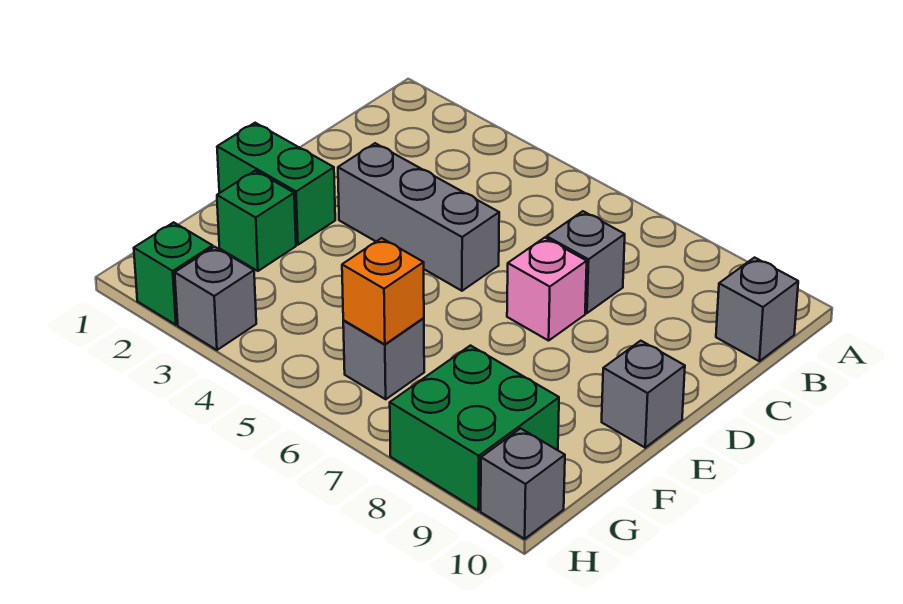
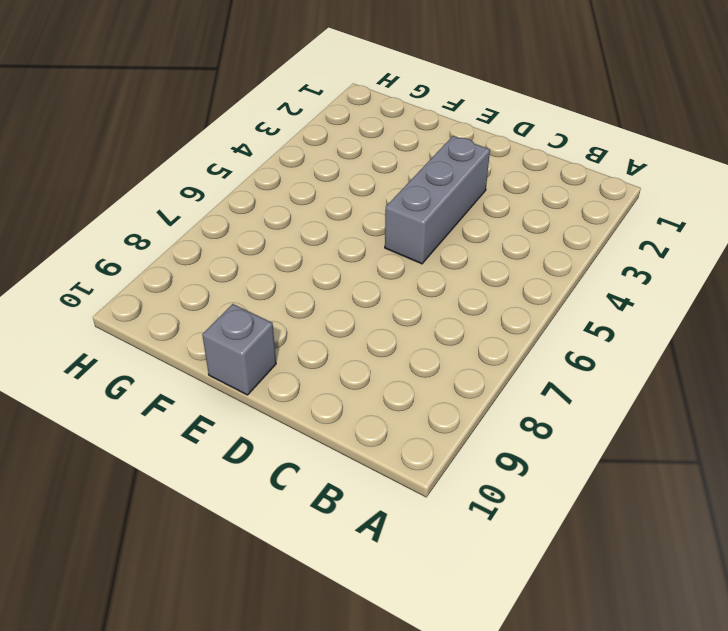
none -> grey 1x1 brick [716,258,798,361]
none -> grey 1x1 brick [547,211,625,313]
none -> pink 1x1 brick [507,238,587,341]

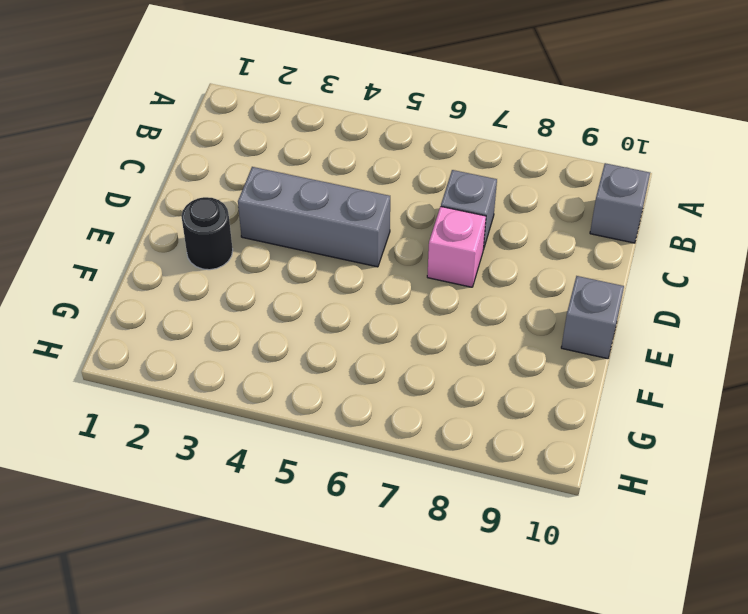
black 1x1 round brick [181,197,233,270] -> green 1x2 brick [217,123,335,245]
none -> green 1x1 brick [217,171,296,271]
none -> grey 1x1 brick [343,318,424,399]
none -> green 2x2 brick [390,346,559,511]

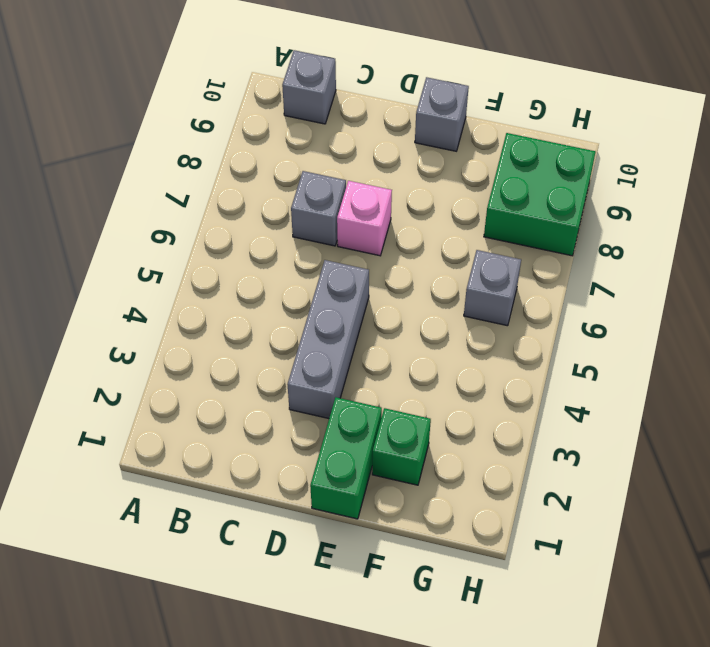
none -> green 1x1 brick [134,222,213,325]
none -> grey 1x1 brick [175,247,256,350]
none -> grey 1x1 brick [481,428,565,539]

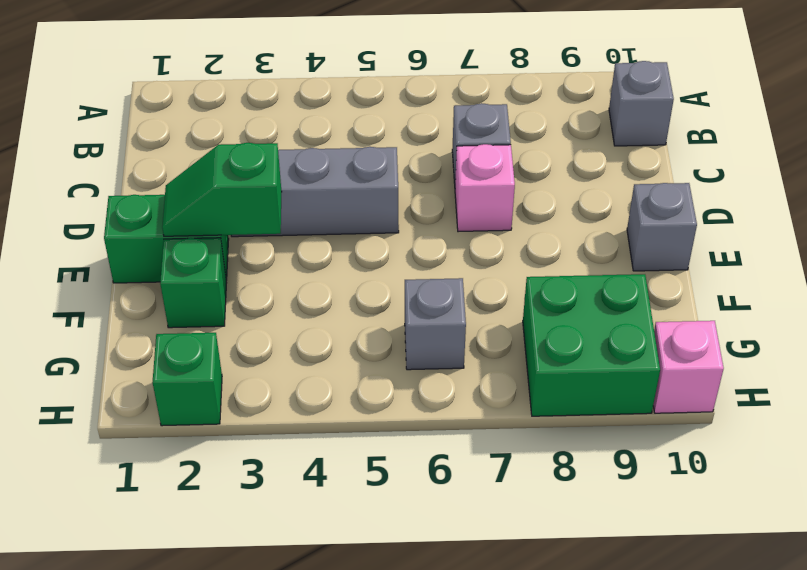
green 1x2 slope [162,143,282,236] -> none
pink 1x1 brick [653,321,724,413] -> grey 1x1 brick [481,428,565,539]
none -> grey 1x1 brick [175,247,256,350]
none -> orange 1x1 brick [342,238,424,344]

